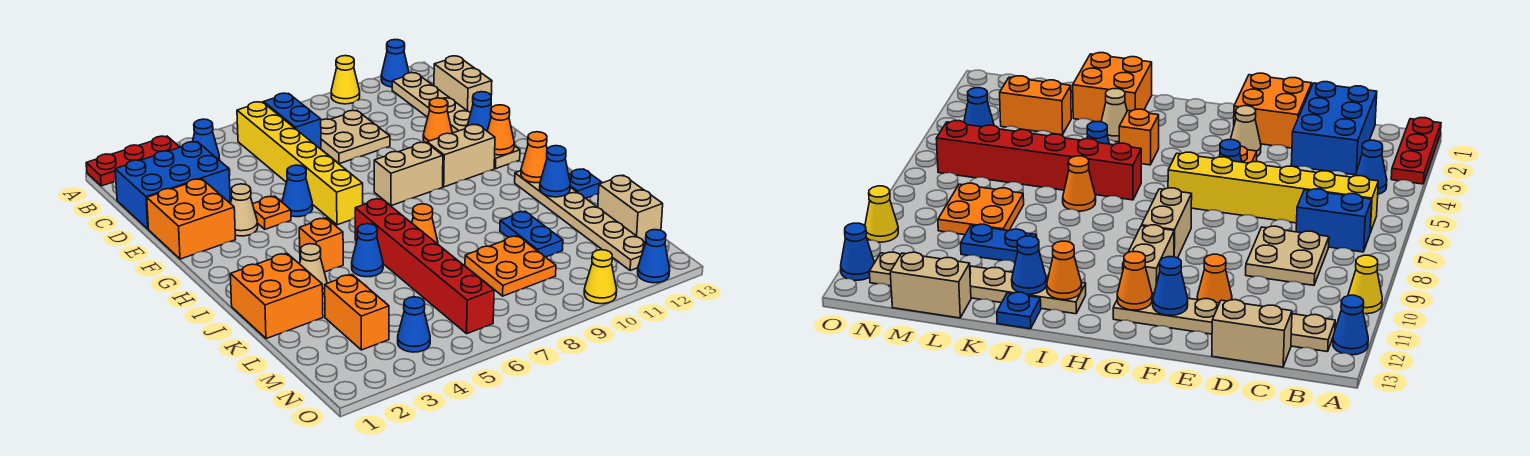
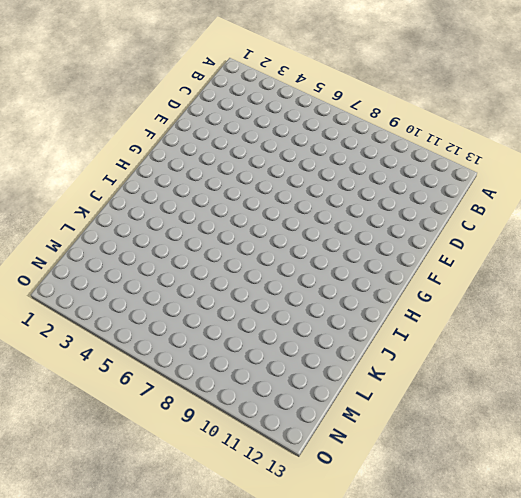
none -> red 1x3 plate [86,136,180,186]
none -> yellow 1x1 cone [331,56,360,104]
none -> blue 1x1 cone [381,40,409,87]
none -> blue 1x1 cone [193,119,220,160]

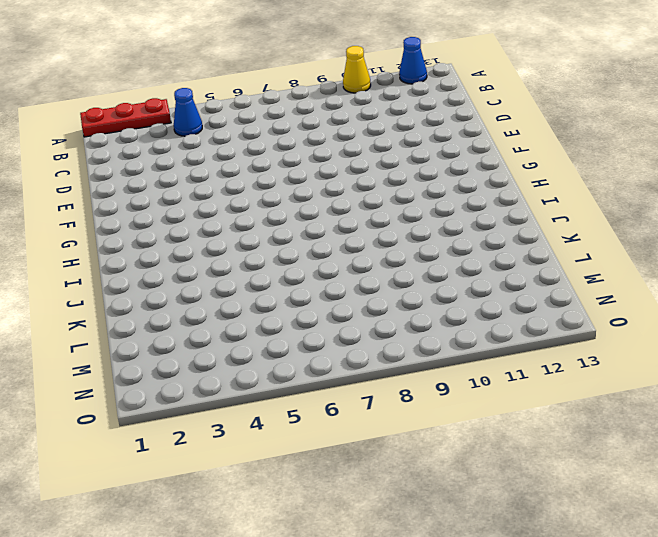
none -> yellow 1x6 brick [237,102,363,225]
none -> blue 1x2 brick [264,93,321,149]
none -> tan 1x6 plate [392,73,520,169]
none -> blue 2x3 brick [115,142,230,229]

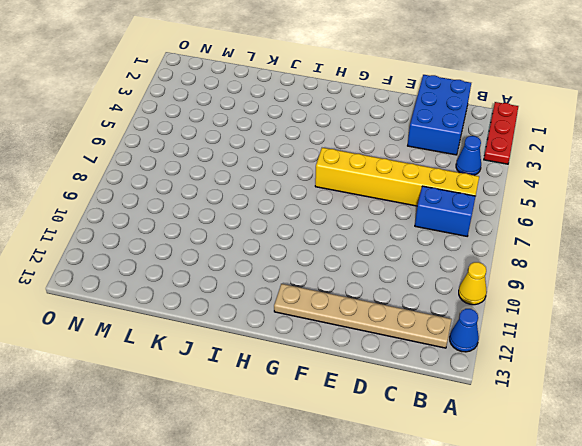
none -> tan 2x2 plate [321,110,390,164]
none -> tan 1x2 brick [434,56,492,112]
none -> orange 2x2 brick [147,179,236,259]
none -> orange 1x1 cone [423,98,452,143]

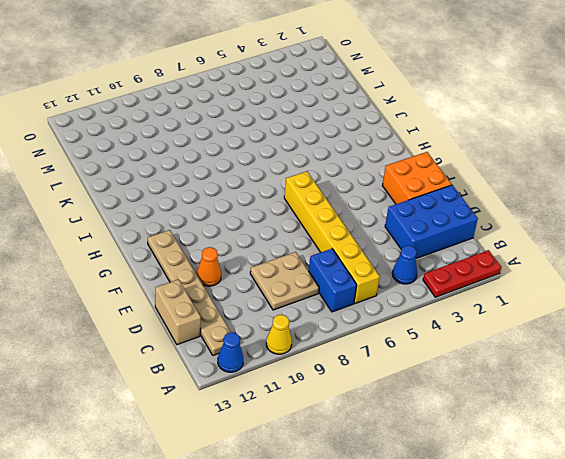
none -> tan 1x1 cone [230,184,258,236]
none -> orange 1x1 plate [253,196,291,229]
none -> blue 1x1 cone [282,165,313,217]
none -> tan 1x2 brick [374,142,443,206]

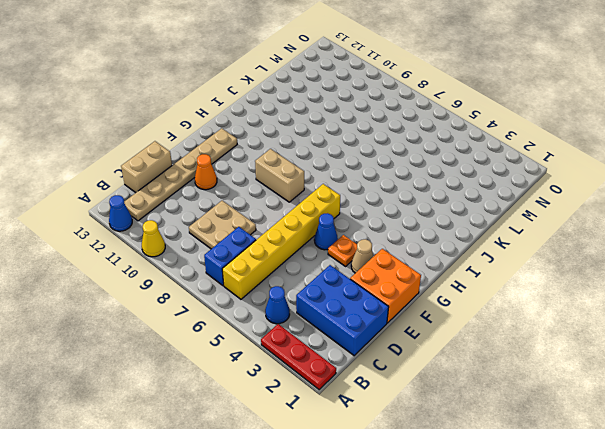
none -> tan 1x2 brick [427,125,495,187]
none -> orange 1x1 brick [299,218,343,272]
none -> red 1x6 brick [355,199,494,334]
none -> tan 1x6 plate [515,171,645,270]

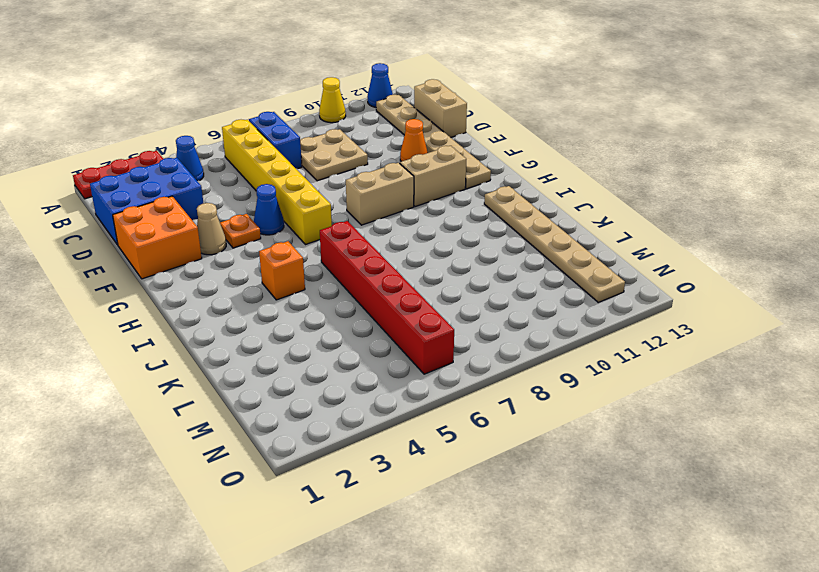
none -> orange 2x2 brick [230,253,323,339]
none -> tan 1x1 cone [300,244,327,294]
none -> blue 1x1 cone [352,224,383,277]
none -> orange 1x1 cone [412,204,438,244]

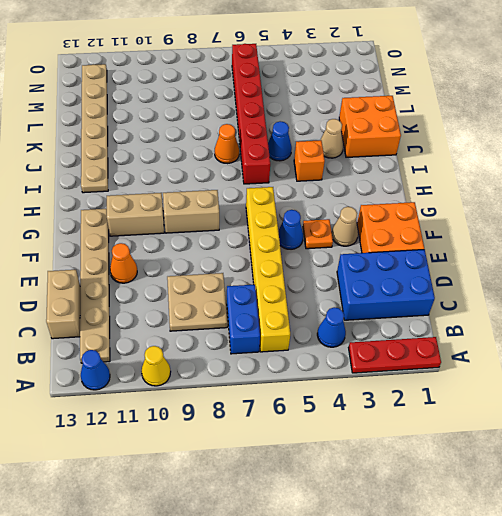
none -> blue 1x1 plate [569,169,602,198]
none -> blue 1x2 plate [500,211,563,257]
none -> orange 1x2 brick [325,275,389,350]
none -> orange 2x2 plate [465,236,556,296]

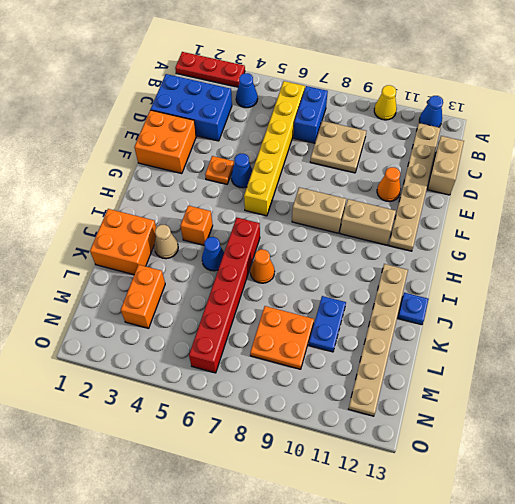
none -> tan 1x1 cone [230,184,258,236]
none -> tan 1x2 brick [598,175,663,242]
none -> blue 1x1 cone [398,297,430,352]
none -> yellow 1x1 cone [584,250,617,304]

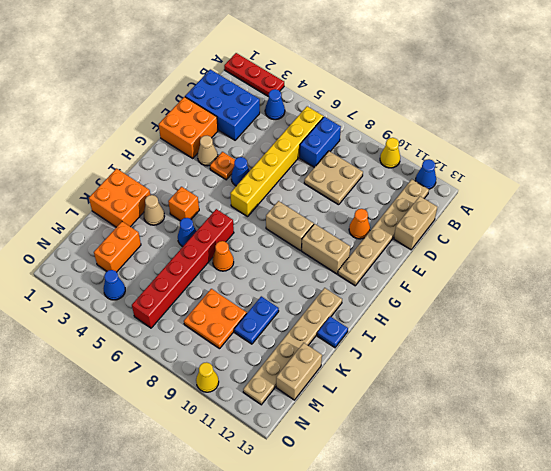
none -> blue 1x1 cone [638,230,670,283]
none -> blue 1x1 cone [467,92,492,131]
none -> orange 1x1 cone [487,105,514,155]
none -> orange 1x1 cone [521,132,547,183]

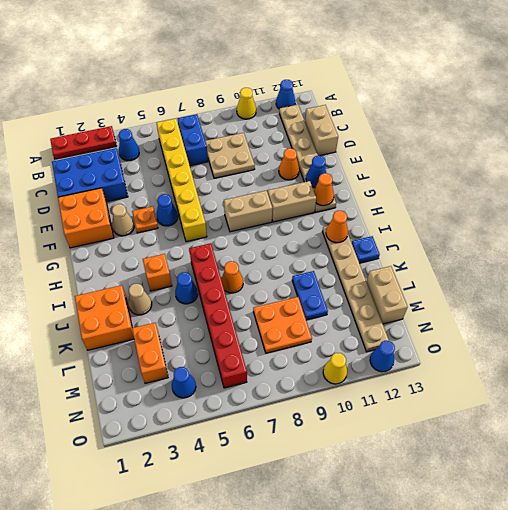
none -> blue 1x1 cone [540,146,570,197]

